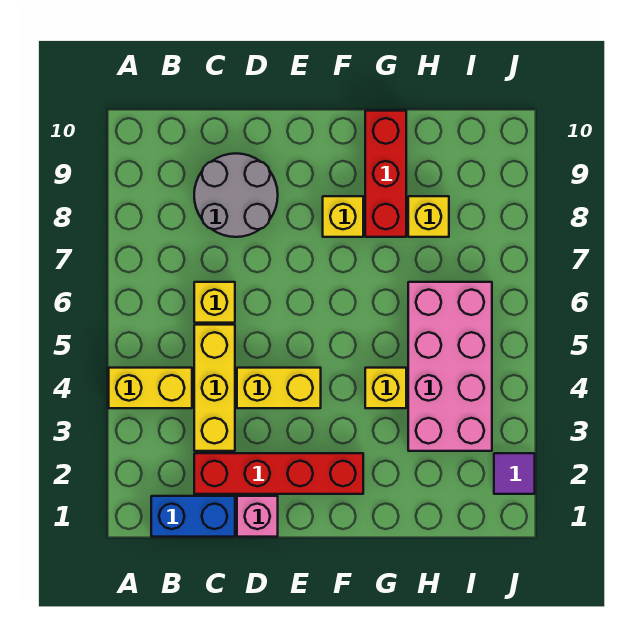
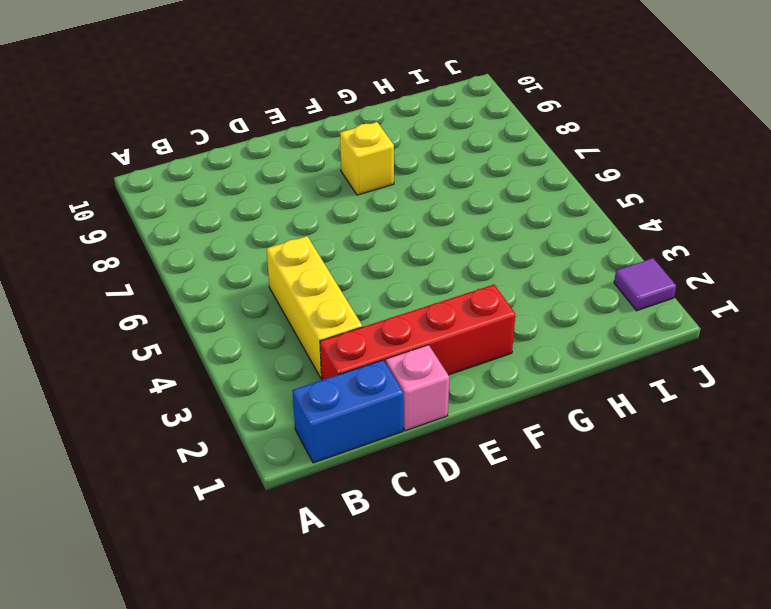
none -> yellow 1x2 brick [109,368,192,408]
none -> yellow 1x1 brick [194,282,235,323]
none -> grey 2x2 round brick [194,153,278,237]

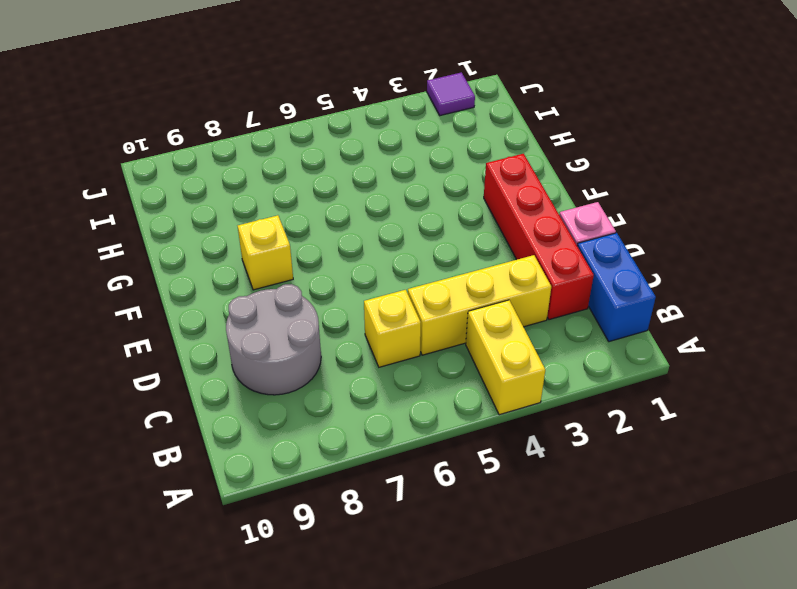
none -> yellow 1x2 brick [237,368,321,408]
none -> yellow 1x1 brick [365,368,406,408]
none -> red 1x3 brick [365,111,406,237]

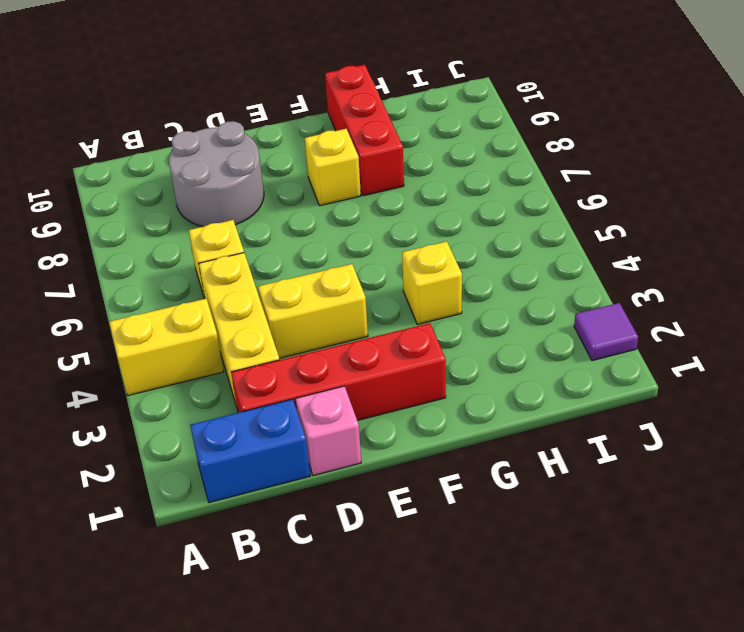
none -> pink 2x4 brick [408,282,492,451]
none -> yellow 1x1 brick [408,196,449,237]

